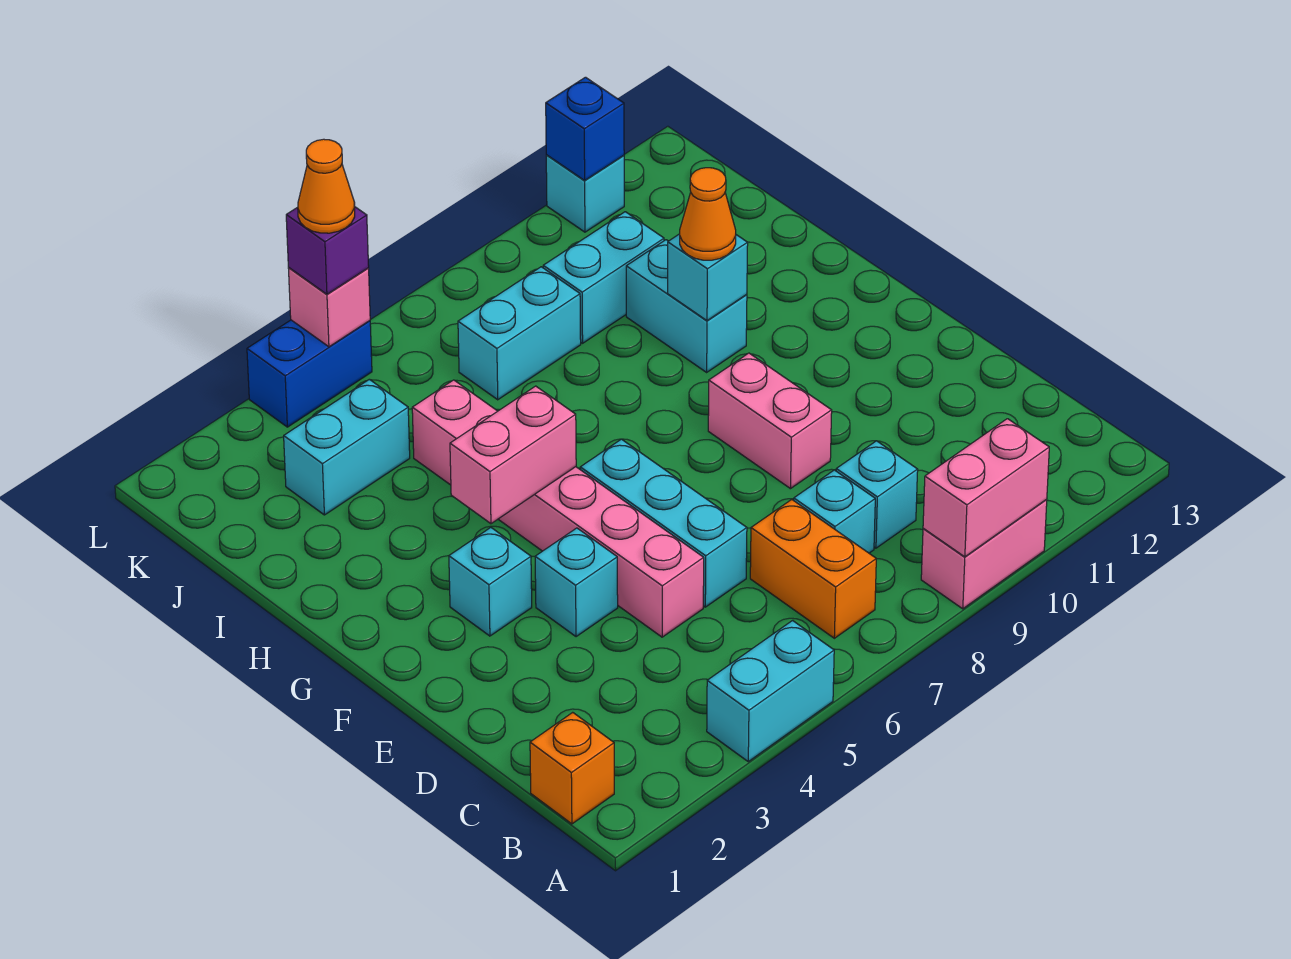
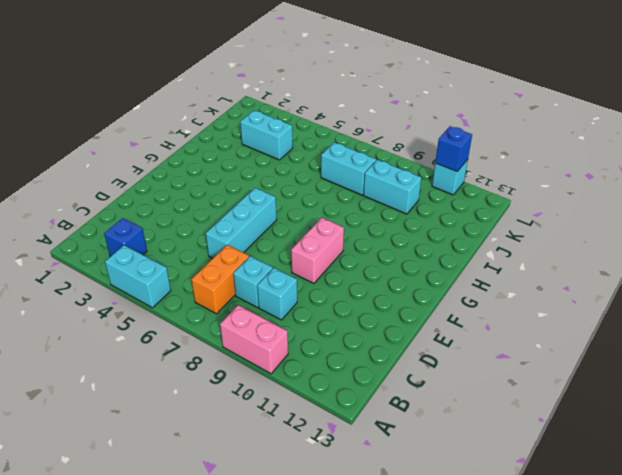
blue 1x1 brick [104,218,147,257] -> none
none -> orange 1x1 brick [530,712,614,824]
none -> pink 1x6 brick [412,380,704,637]
none -> cyan 1x1 brick [535,528,618,637]

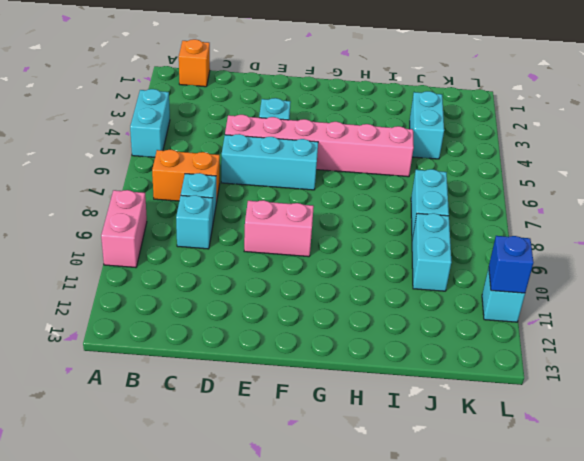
none -> cyan 1x1 brick [449,528,532,636]
none -> cyan 1x2 brick [626,240,747,372]
none -> blue 1x2 brick [247,320,372,427]

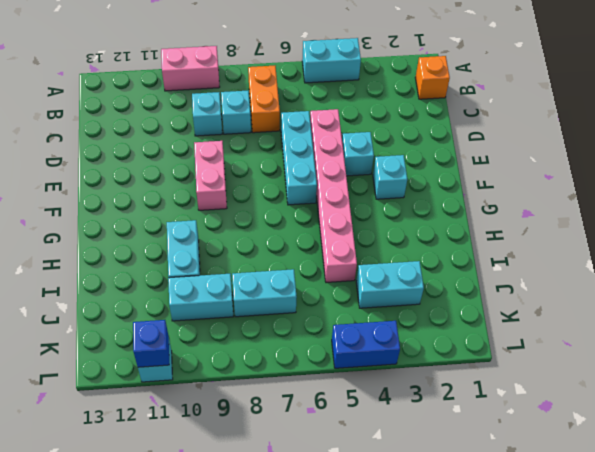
none -> pink 1x2 brick [923,419,1049,557]
none -> pink 1x2 brick [450,386,576,524]
none -> cyan 1x1 brick [668,234,748,321]

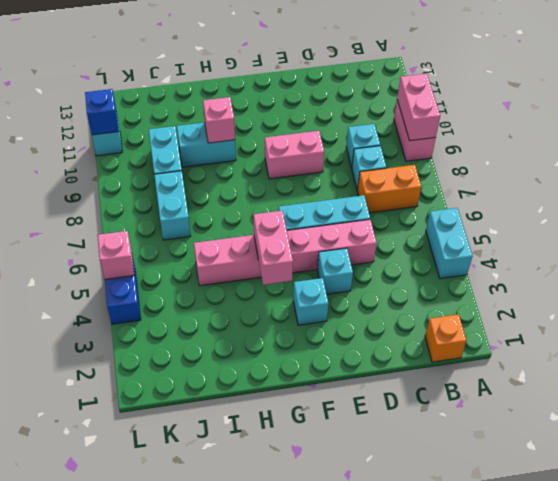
pink 1x1 brick [203,97,235,143] -> cyan 1x1 brick [668,234,748,321]
none -> cyan 1x2 brick [284,379,410,515]
none -> orange 1x1 cone [680,168,736,260]
none -> purple 1x1 brick [286,207,369,294]

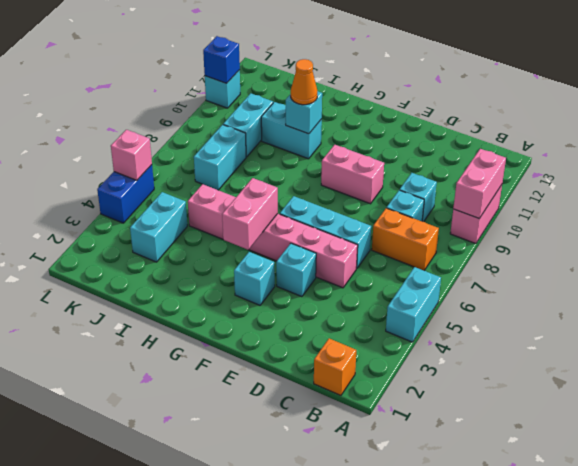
none -> purple 1x1 brick [286,207,369,294]
none -> orange 1x1 cone [298,139,355,233]

